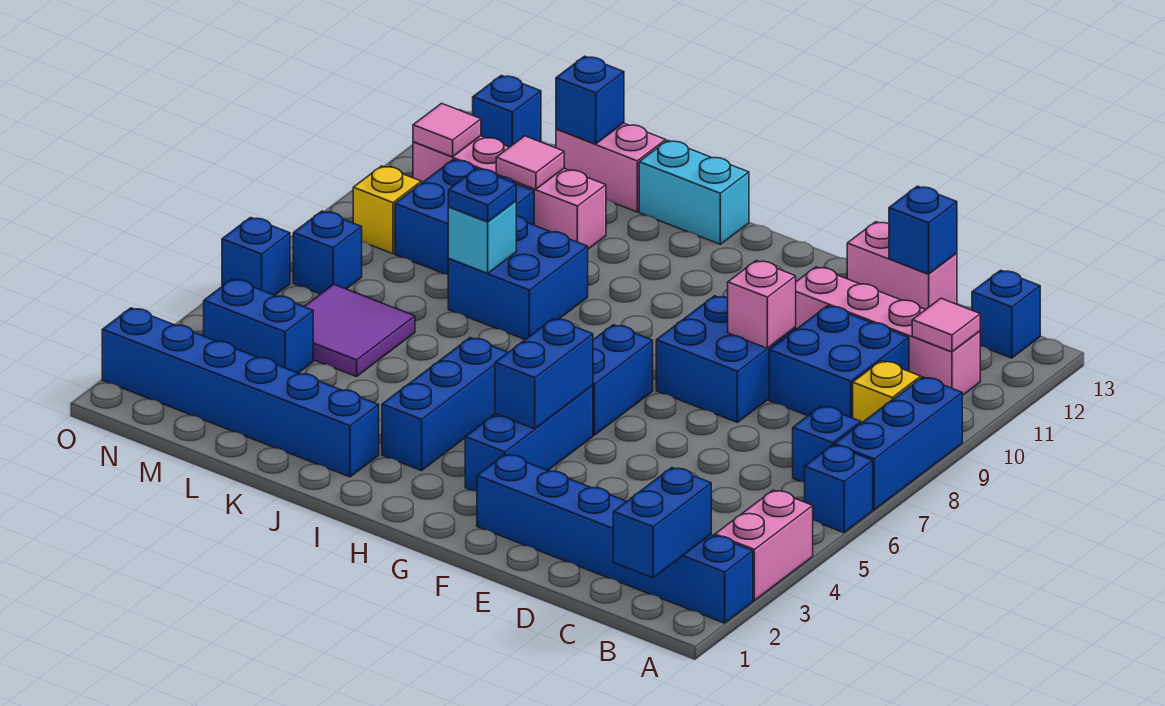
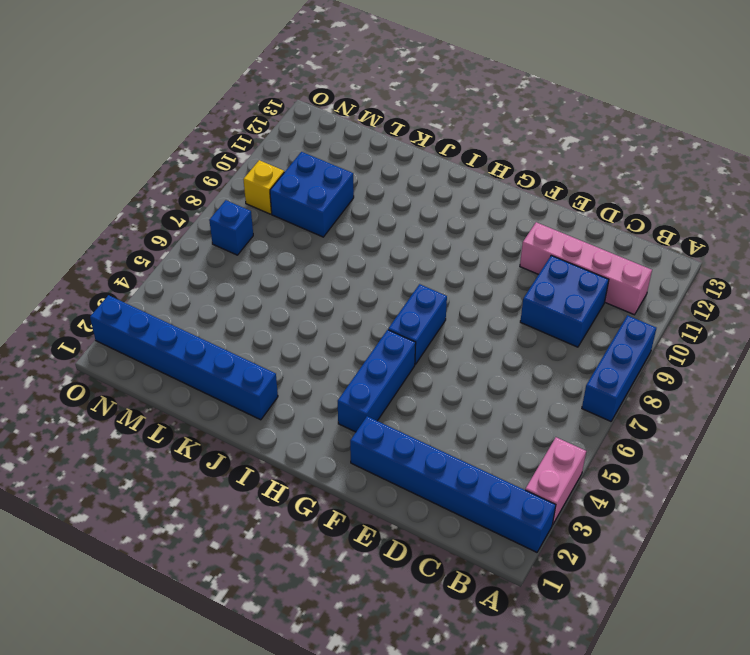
none -> blue 1x1 brick [805,445,873,533]
none -> blue 1x1 brick [793,406,861,482]
none -> yellow 1x1 brick [853,361,921,423]
none -> blue 1x1 brick [972,270,1040,358]

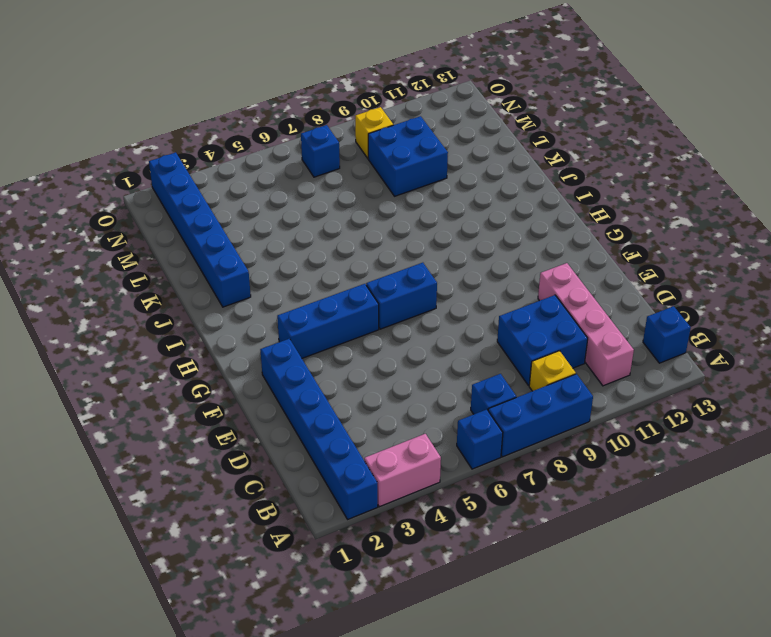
none -> pink 1x2 brick [847,222,957,309]
none -> blue 2x2 brick [656,296,796,422]
none -> blue 1x3 brick [382,338,508,471]
none -> cyan 1x2 brick [639,140,749,244]

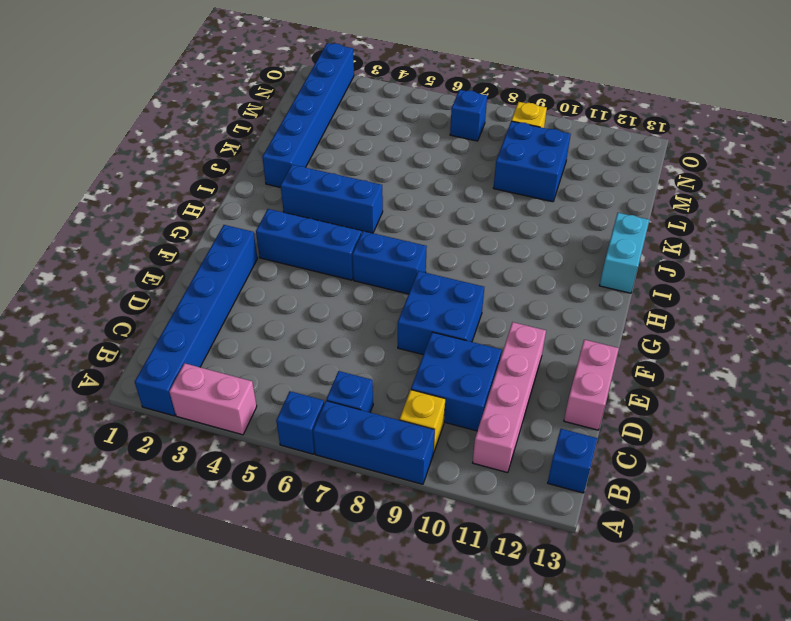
none -> blue 2x2 brick [448,216,588,340]
none -> pink 1x4 brick [413,136,606,249]
none -> pink 1x2 brick [556,123,666,212]
none -> purple 2x2 tile [304,284,415,377]

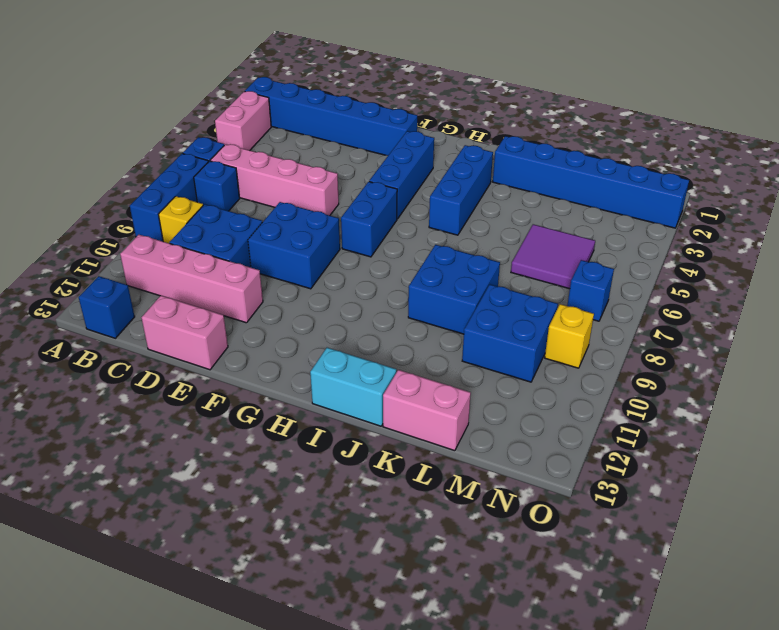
pink 1x4 brick [210,144,339,216] -> pink 1x4 brick moved to [413,136,606,249]
none -> blue 1x2 brick [204,279,313,373]
none -> blue 1x1 brick [473,75,541,147]
none -> blue 1x1 brick [222,218,290,295]
none -> blue 1x2 brick [613,468,711,578]

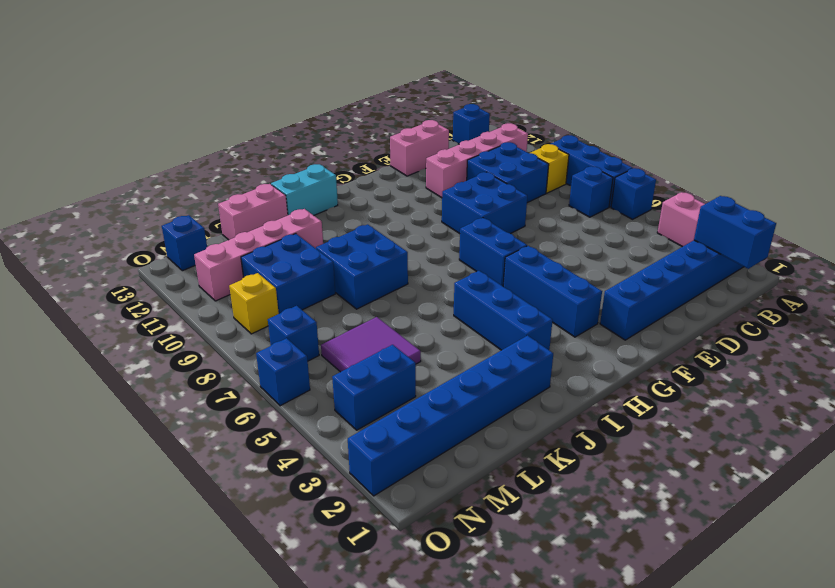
none -> pink 1x1 tile [912,298,980,352]
none -> blue 1x1 brick [889,186,957,274]
none -> pink 1x1 brick [728,260,796,348]
none -> blue 1x2 brick [495,318,593,429]

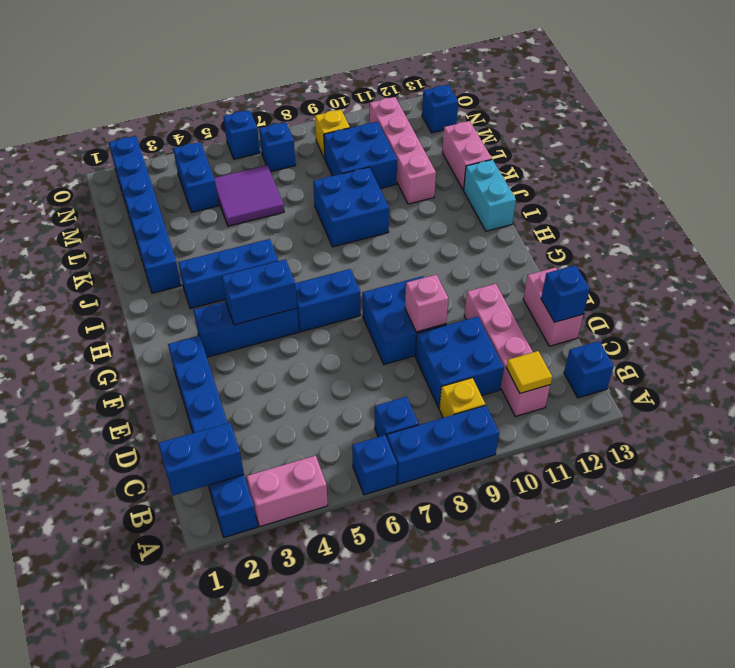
yellow 1x1 tile [506,351,552,393] -> pink 1x1 tile [912,298,980,352]
none -> cyan 1x1 brick [448,201,516,273]
none -> pink 1x1 tile [496,136,564,189]
none -> blue 1x1 brick [556,56,624,144]
none -> pink 1x1 tile [413,103,481,157]

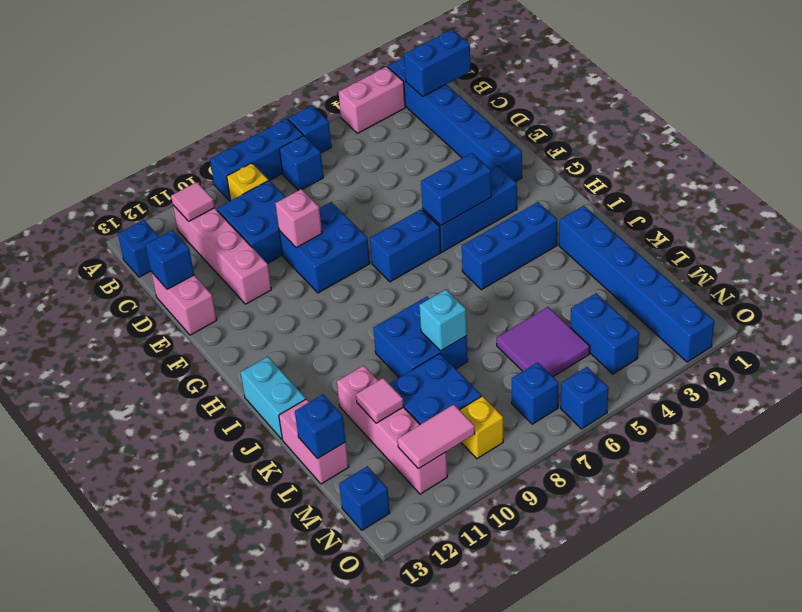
pink 1x2 tile [398,404,475,469] -> pink 1x1 tile [413,103,481,157]
none -> blue 1x1 plate [448,168,516,222]

